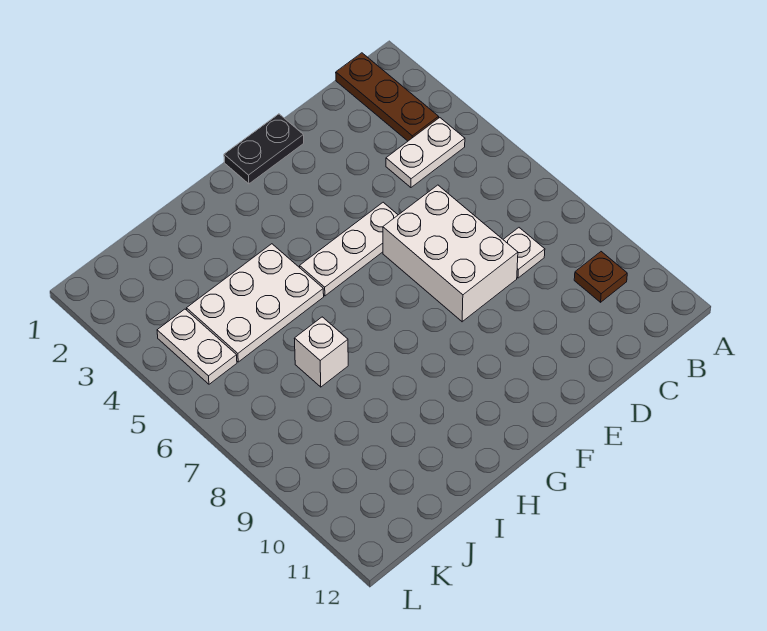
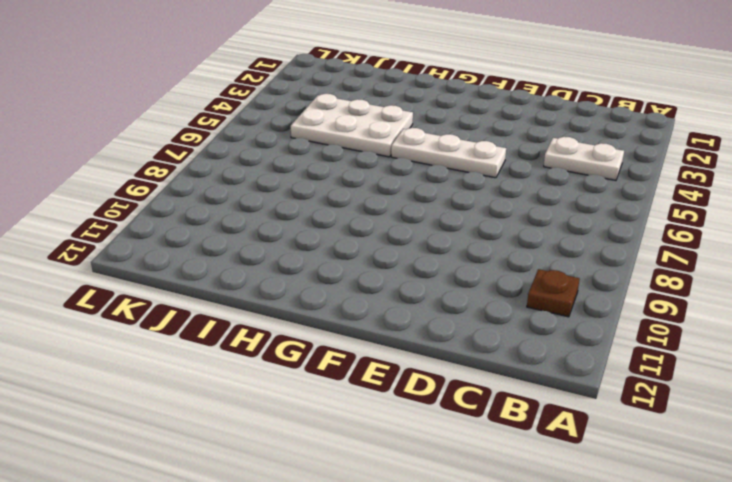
none -> brown 1x3 plate [336,53,439,141]
none -> white 1x1 plate [503,228,545,278]

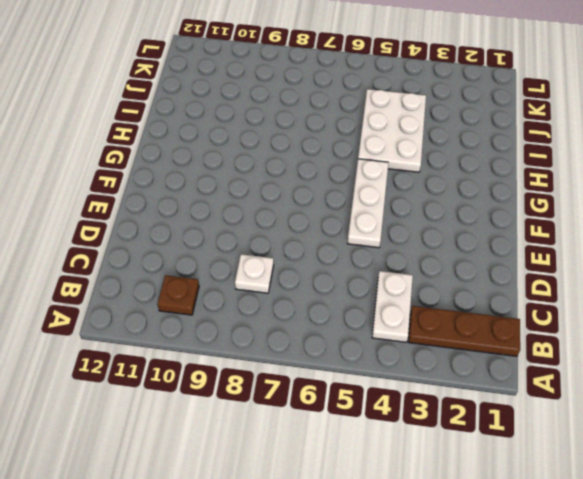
none -> white 2x3 brick [383,185,518,322]
none -> black 1x2 plate [224,114,304,184]

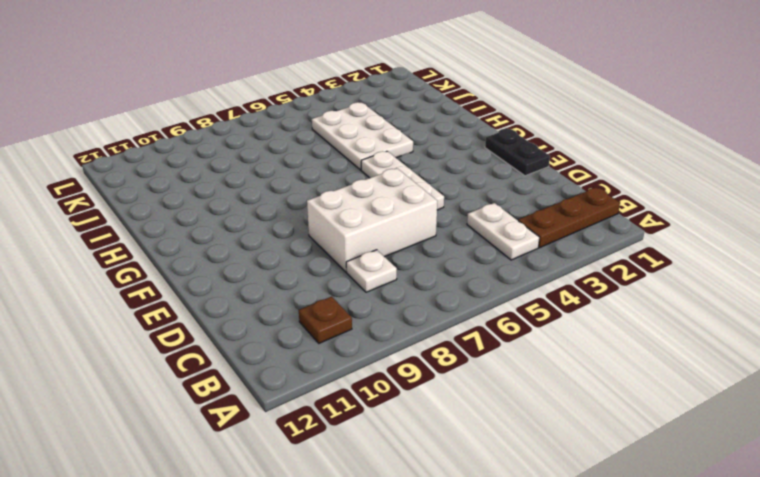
none -> white 1x1 brick [294,317,348,387]
none -> white 1x2 plate [157,309,237,384]

